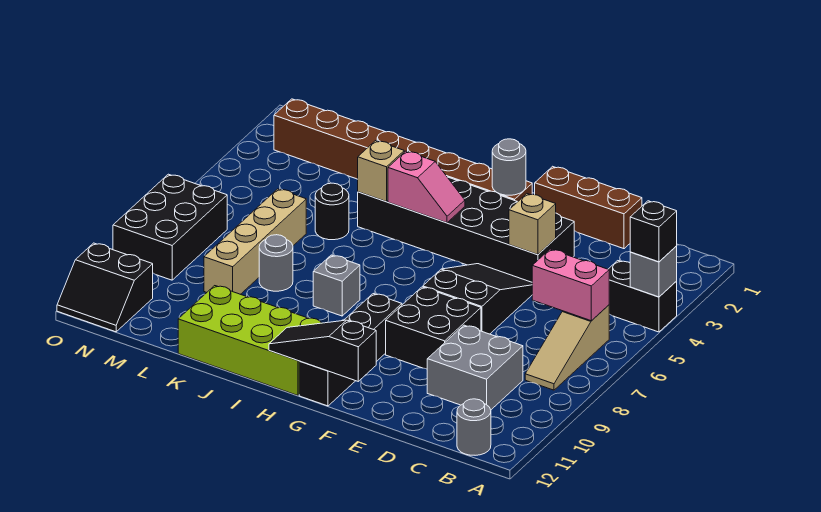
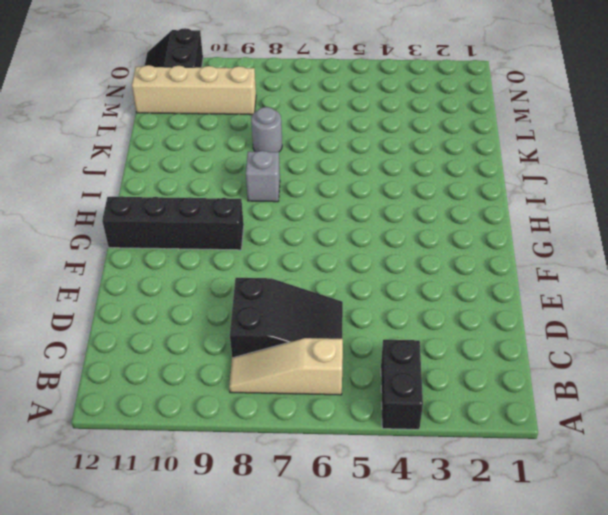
black 2x3 slope [230,278,343,358] -> black 2x3 slope moved to [423,264,532,334]
tan 1x4 brick [132,65,256,115] -> tan 1x4 brick moved to [204,189,306,294]
none -> grey 1x1 round brick [457,399,491,455]
none -> grey 2x2 brick [427,325,523,410]
none -> brown 1x3 brick [535,166,642,249]

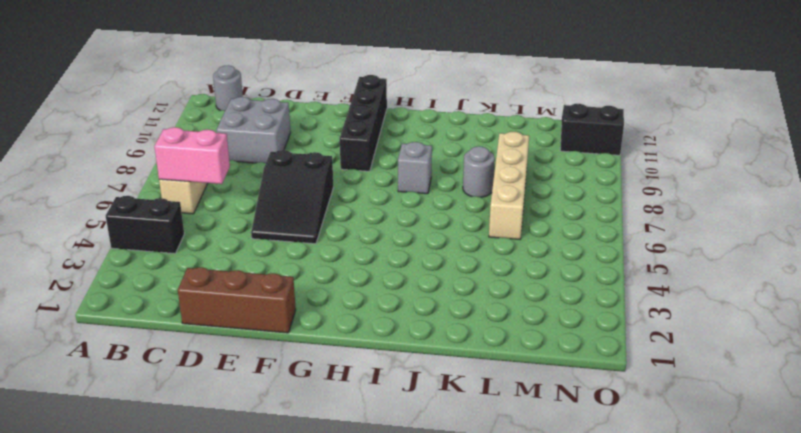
none -> black 2x6 brick [358,177,574,282]
none -> black 2x2 brick [386,287,481,369]
none -> brown 1x8 brick [274,99,532,202]

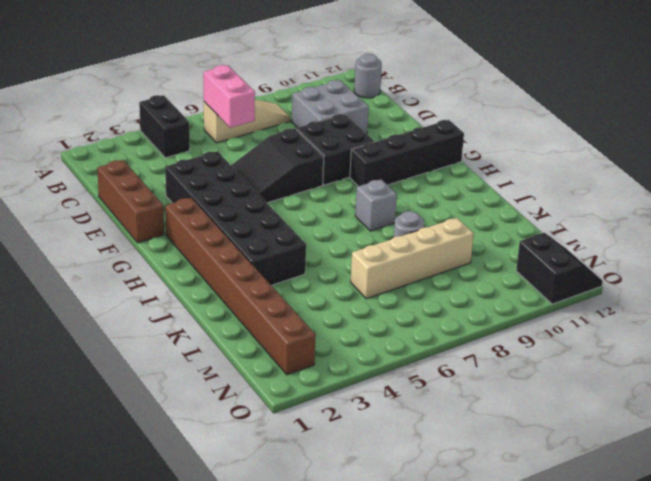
none -> lime 2x4 brick [178,286,321,395]
none -> black 1x1 round brick [315,183,349,240]
none -> black 2x3 brick [113,174,227,280]

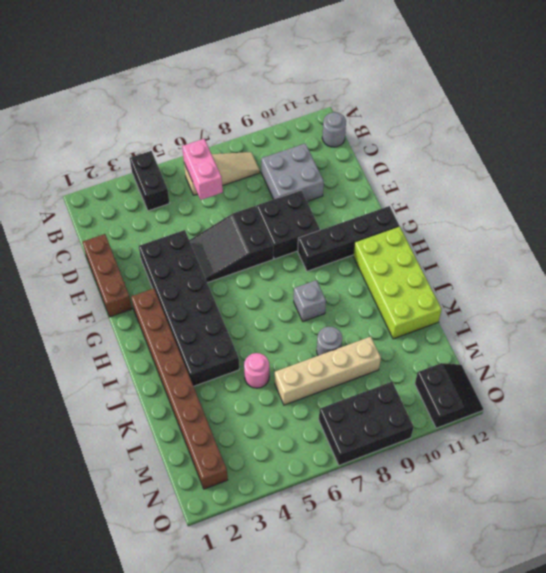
pink 1x1 round brick [244,353,269,388] -> black 1x1 round brick [315,183,349,240]
none -> grey 1x1 brick [630,246,677,297]
none -> tan 1x1 brick [509,194,556,255]
none -> black 1x3 slope [269,320,376,381]

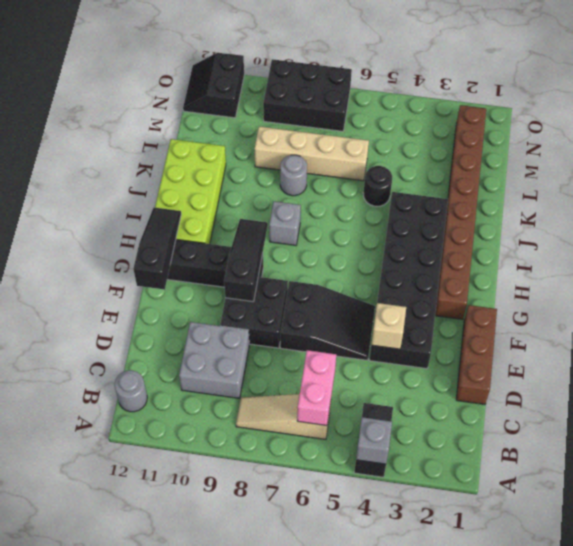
black 1x3 slope [224,219,268,301] -> none
none -> grey 1x1 round brick [492,139,526,195]
none -> pink 1x2 slope [388,151,465,223]
none -> tan 1x1 brick [358,141,404,202]

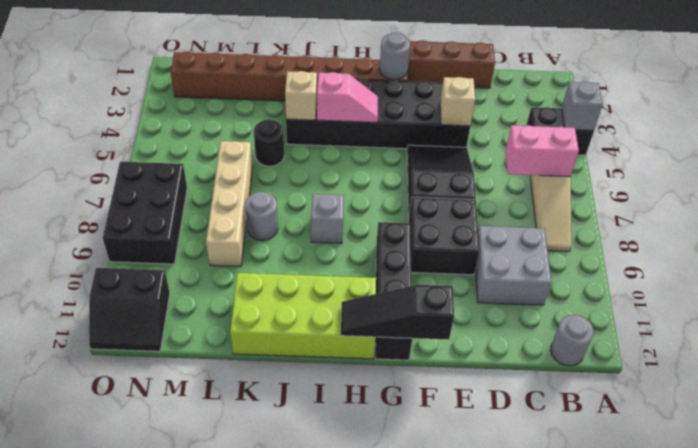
none -> black 1x1 brick [630,201,677,262]

